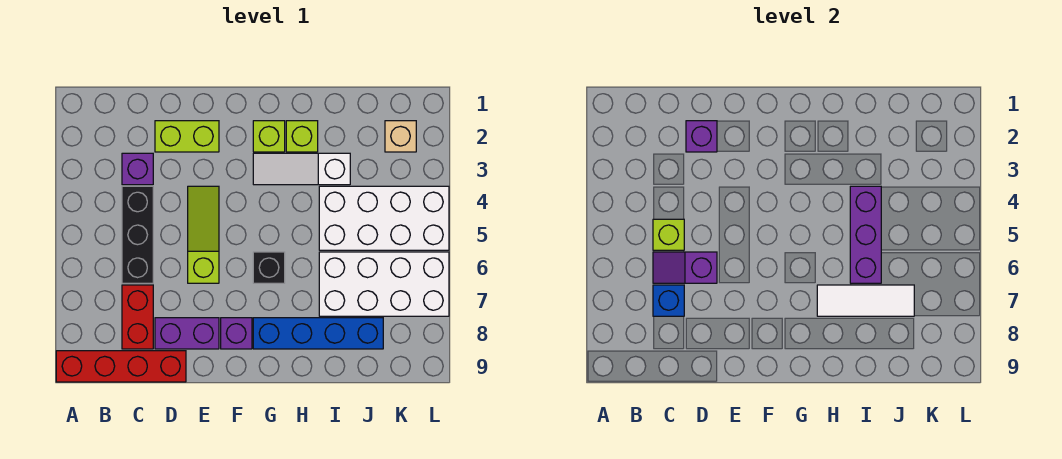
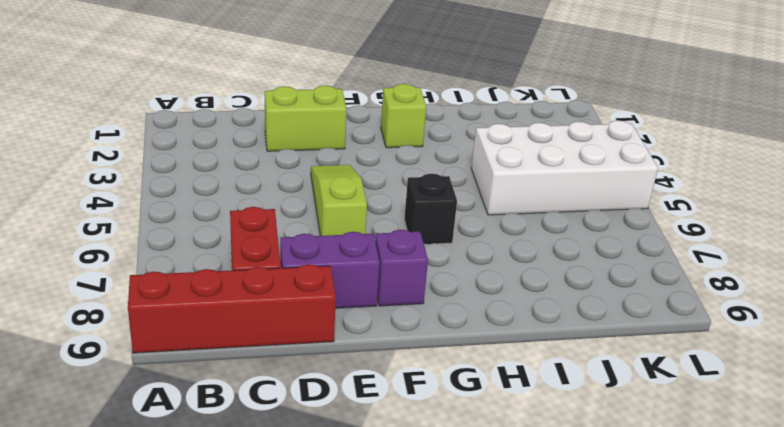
none -> purple 1x1 brick [122,153,153,185]
none -> black 1x3 brick [122,186,153,283]
none -> white 1x3 slope [253,153,350,185]

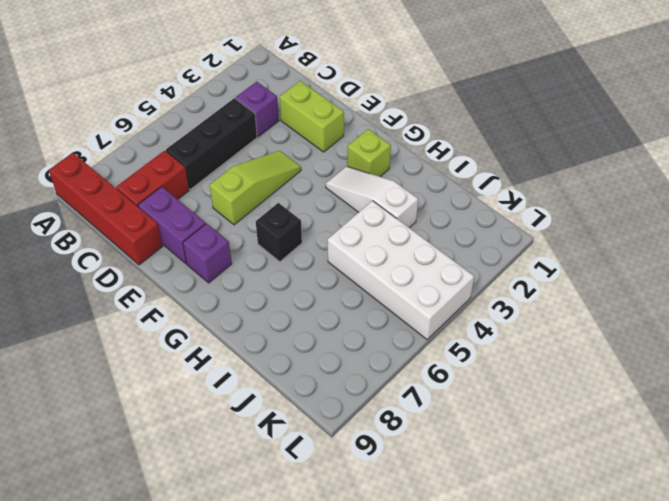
none -> blue 1x4 brick [253,318,383,349]
none -> lime 1x1 brick [286,121,318,152]
none -> white 2x4 brick [319,252,449,316]

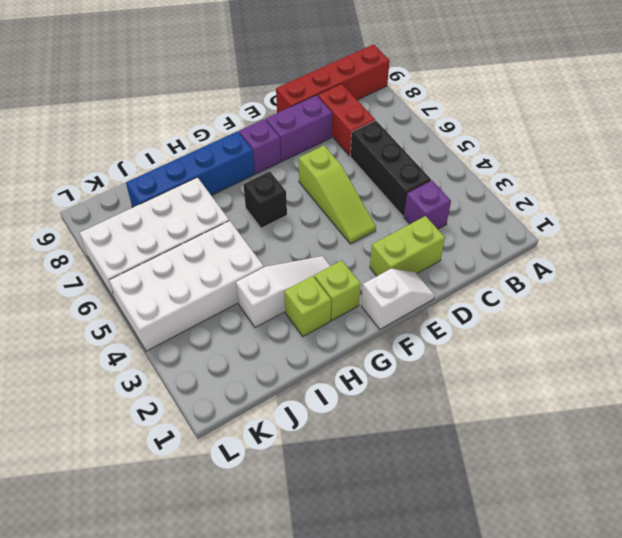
white 1x2 slope [361,269,435,329] -> none
none -> tan 1x1 brick [385,121,416,152]
none -> lime 1x1 brick [653,219,684,250]
none -> purple 1x2 slope [653,252,717,283]

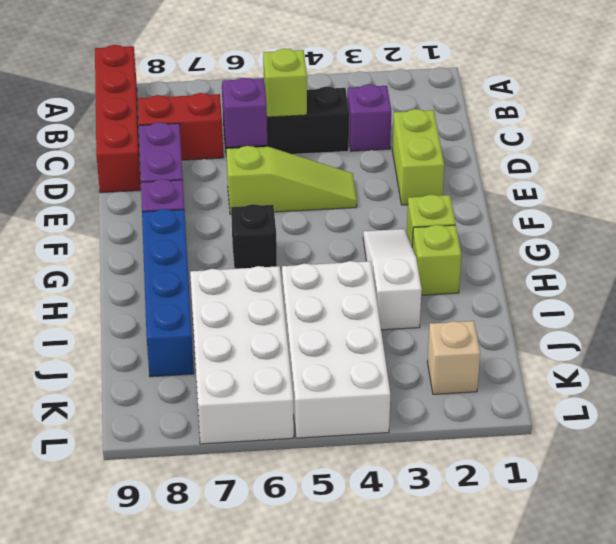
none -> blue 1x1 brick [653,285,684,316]
none -> purple 1x1 brick [686,121,717,152]
none -> white 1x3 tile [817,285,914,316]

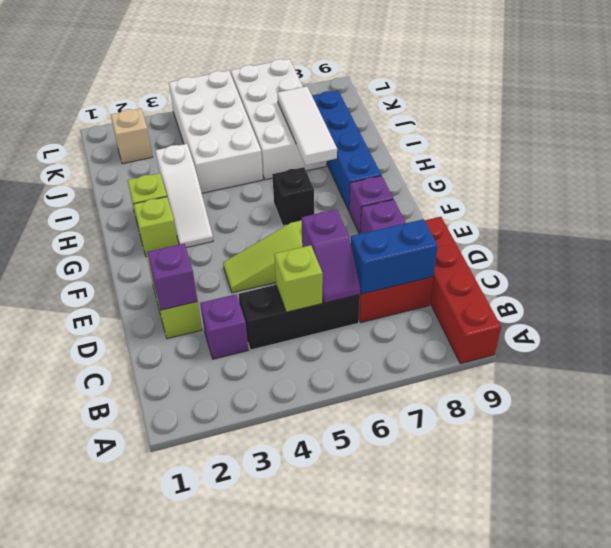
blue 1x2 brick [351,219,438,294] -> blue 1x1 brick [653,285,684,316]
none -> purple 1x3 brick [850,186,881,283]

